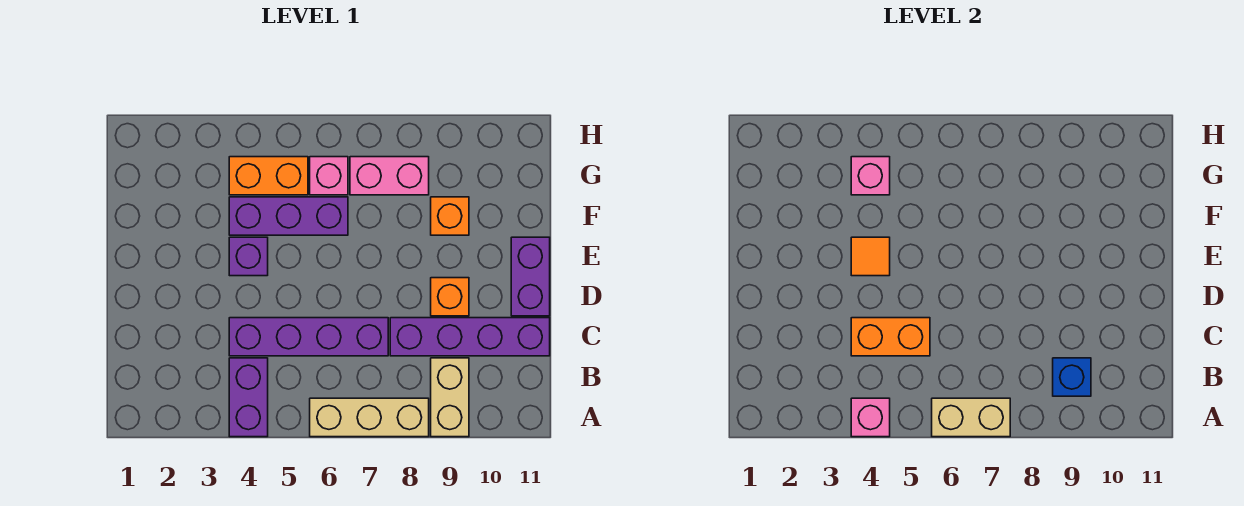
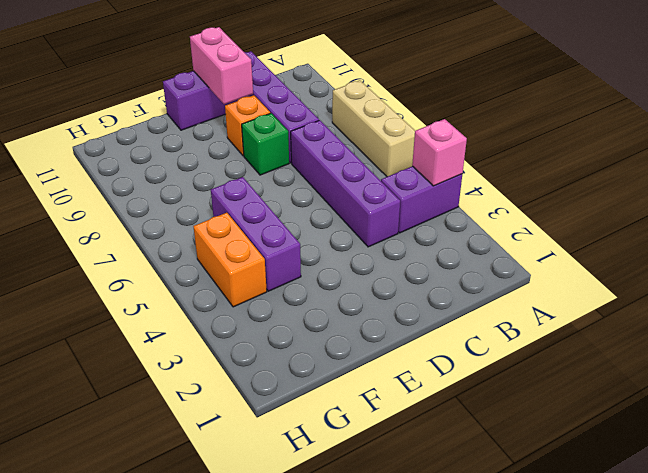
green 1x1 brick [242,113,289,175] -> none
pink 1x2 brick [190,27,253,104] -> pink 1x2 brick moved to [350,157,429,195]
none -> tan 1x2 brick [431,358,469,437]
none -> purple 1x1 brick [229,237,268,276]
none -> orange 1x1 brick [431,197,469,235]

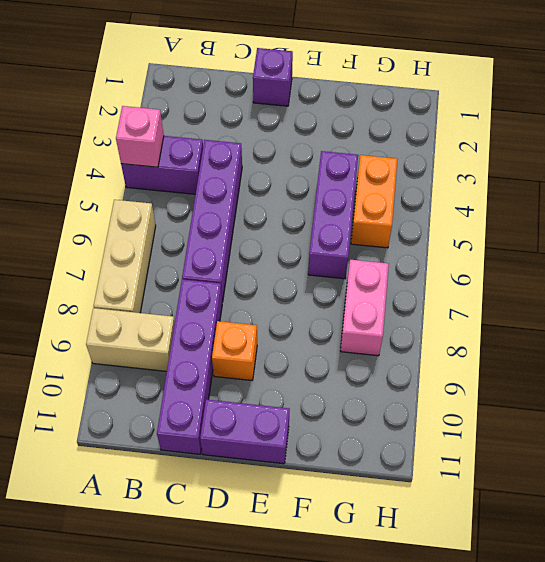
purple 1x1 brick [253,48,293,106] -> purple 1x1 brick moved to [229,237,268,276]
none -> orange 1x1 brick [431,197,469,235]
none -> pink 1x1 brick [310,157,348,195]
none -> tan 1x2 brick [932,398,1010,437]

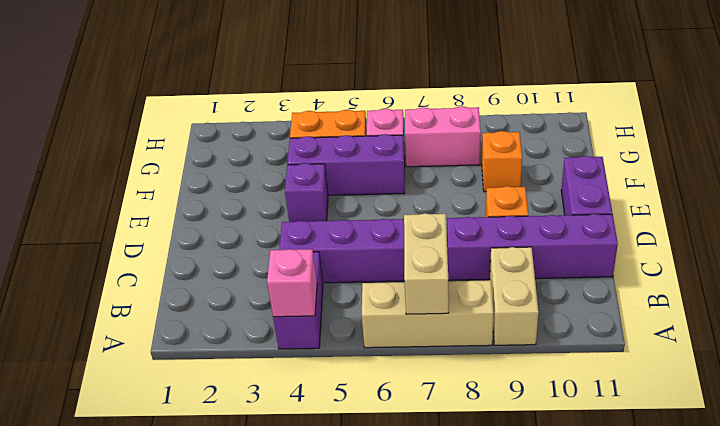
tan 1x2 brick [404,213,449,314] -> tan 1x2 brick turned to [932,398,1010,437]
none -> blue 1x1 brick [1053,358,1091,396]
none -> orange 1x2 brick [851,318,930,356]
none -> orange 1x1 tile [851,237,890,276]

